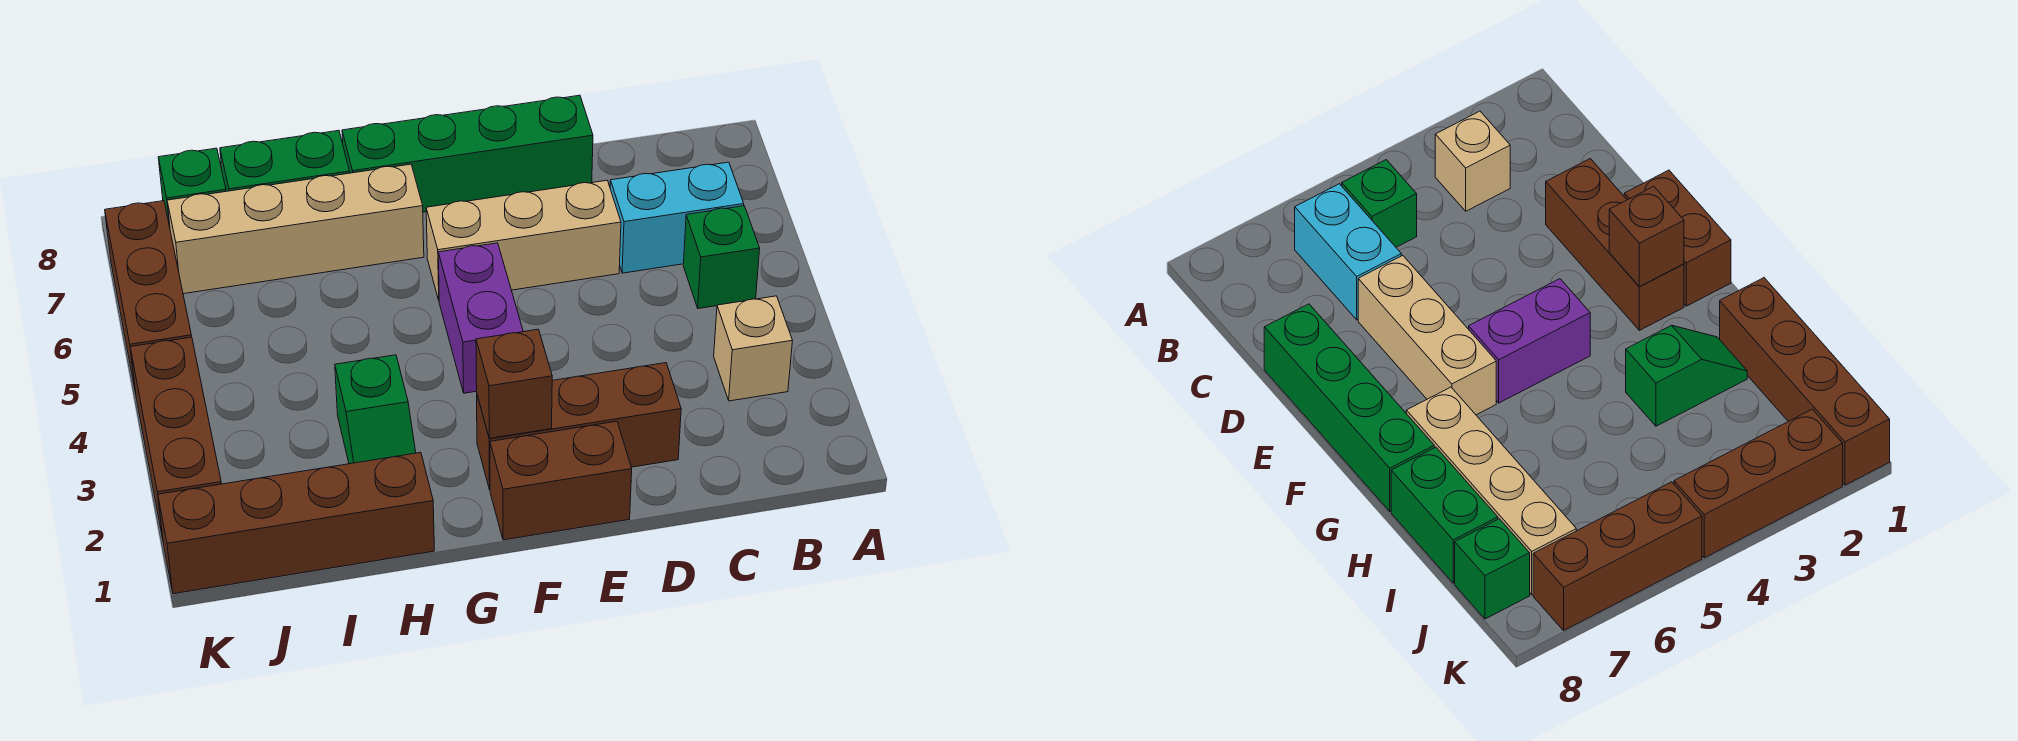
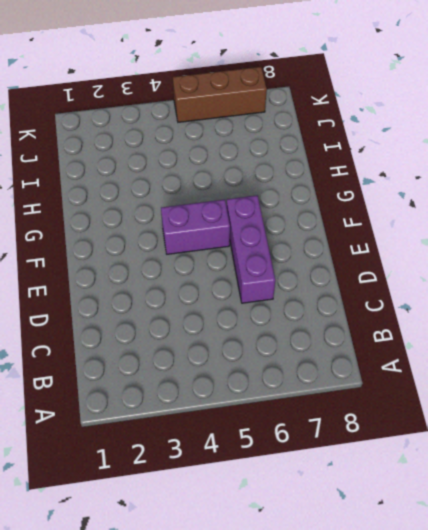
purple 1x3 brick [226,195,275,303] -> tan 1x3 brick [426,180,621,300]
none -> tan 1x1 brick [714,296,793,401]
none -> green 1x1 brick [683,206,760,309]
none -> cyan 1x2 brick [610,162,744,273]

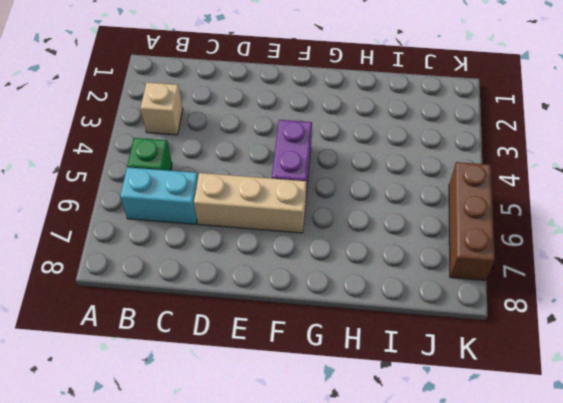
none -> brown 1x3 brick [477,363,681,490]
none -> green 1x4 brick [342,95,593,212]
none -> brown 1x2 brick [490,421,632,540]

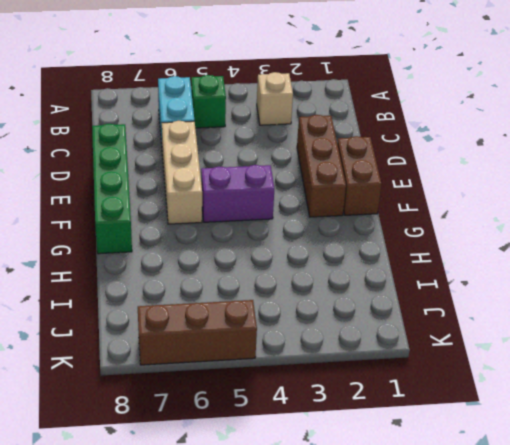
none -> tan 1x4 brick [167,164,424,294]
none -> brown 1x4 brick [158,453,434,594]
none -> green 1x2 slope [335,355,416,464]

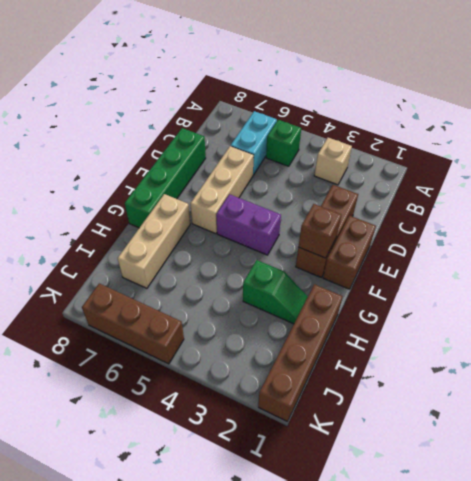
tan 1x3 brick [118,194,190,288] -> tan 1x4 brick [167,164,424,294]
none -> green 1x2 brick [220,131,350,191]
none -> green 1x1 brick [158,148,226,226]
none -> brown 1x3 brick [130,337,221,538]

